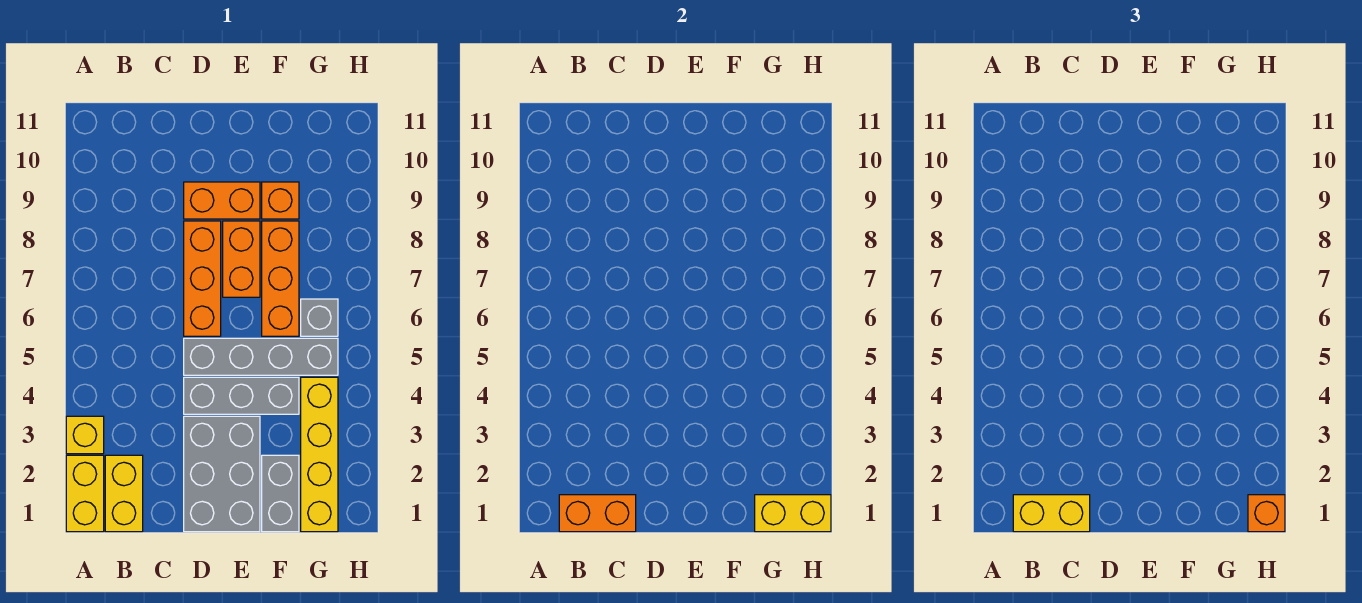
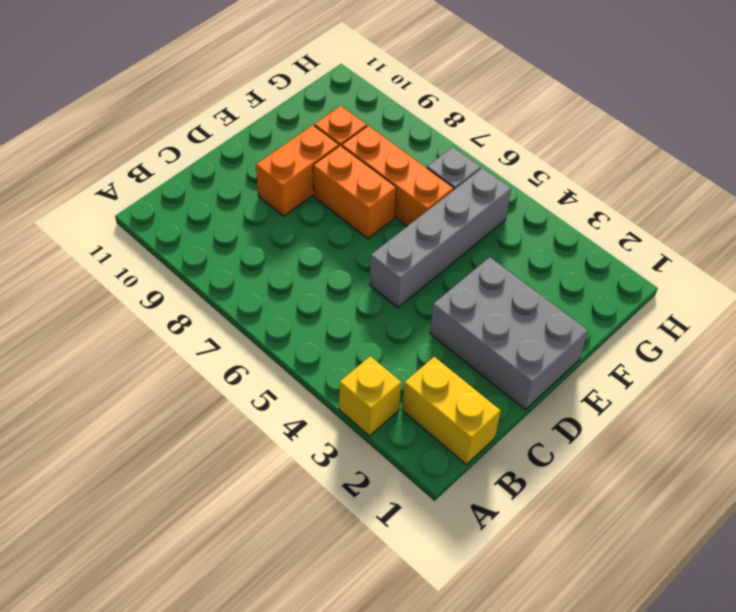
none -> yellow 1x2 brick [66,455,104,532]
none -> grey 1x3 brick [184,377,299,414]
none -> orange 1x3 brick [184,221,221,336]

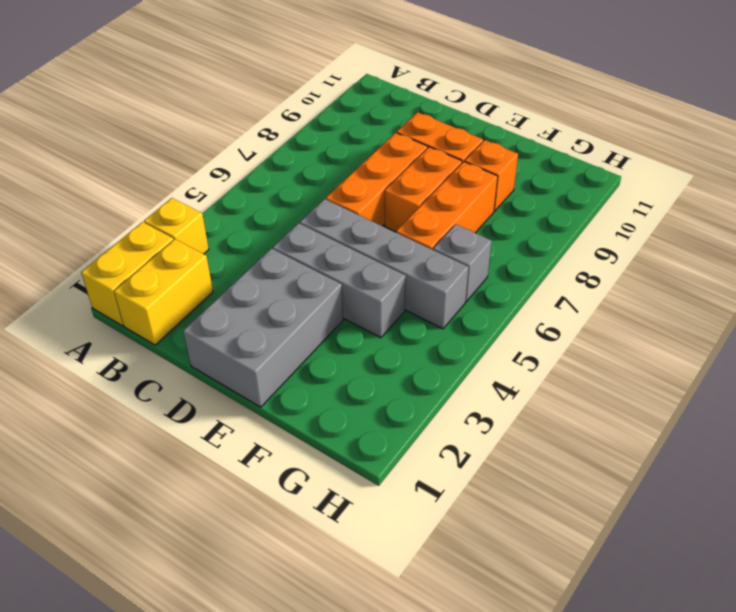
none -> grey 1x2 brick [262,455,299,532]
none -> yellow 1x4 brick [301,377,338,532]
none -> orange 1x2 brick [559,495,636,532]

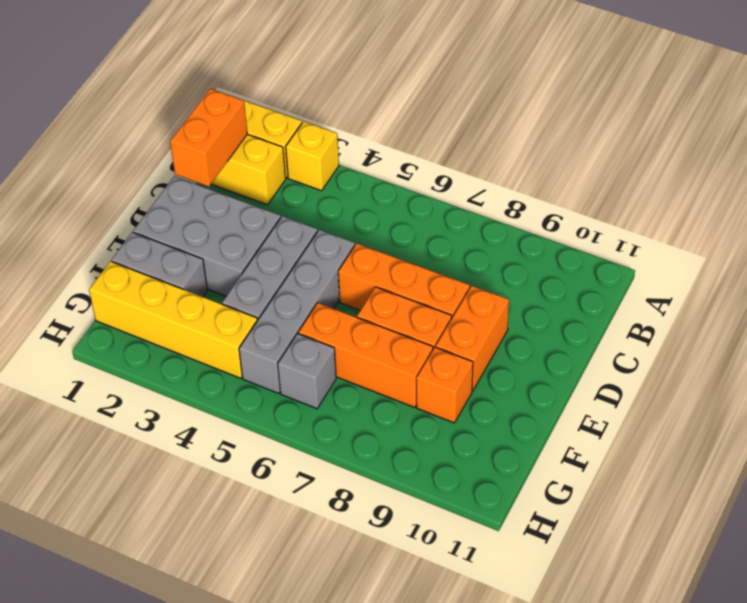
none -> yellow 1x2 brick [755,495,831,532]
none -> yellow 1x2 brick [1013,495,1090,532]
none -> orange 1x1 brick [1248,495,1285,532]

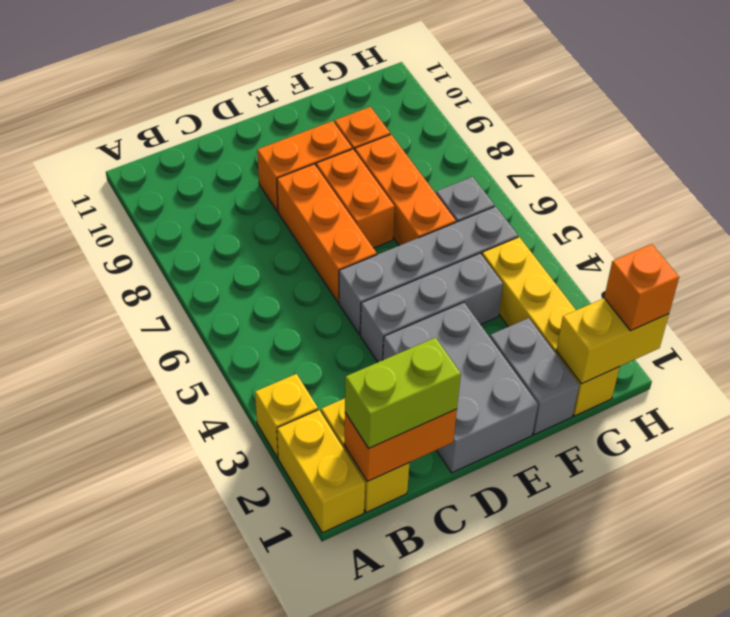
lime 1x2 brick [345,338,461,448] -> yellow 1x2 brick [1013,495,1090,532]

